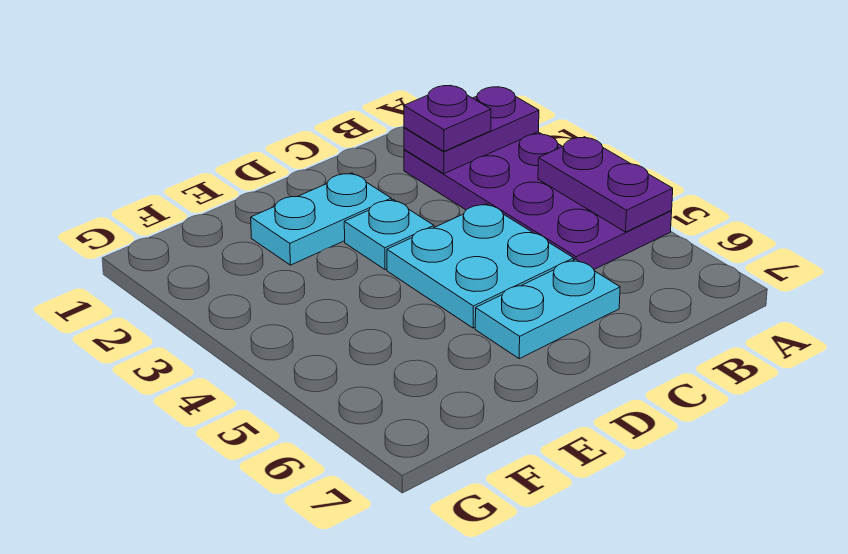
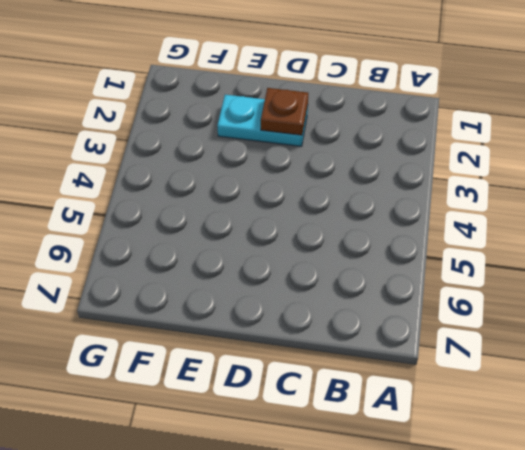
brown 1x1 plate [261,88,308,135] -> none
none -> purple 2x4 plate [404,132,672,269]
none -> cyan 2x2 plate [387,204,574,328]

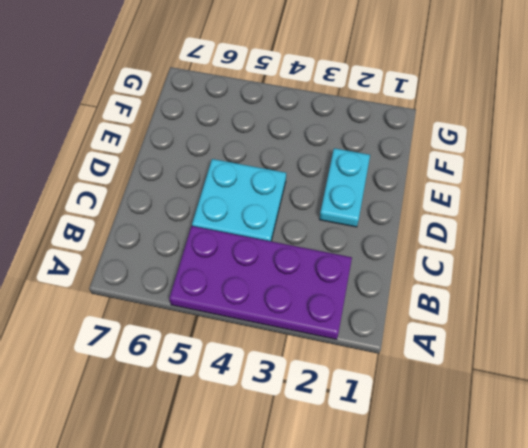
none -> cyan 1x2 plate [475,259,620,359]
none -> cyan 1x1 plate [344,200,434,270]

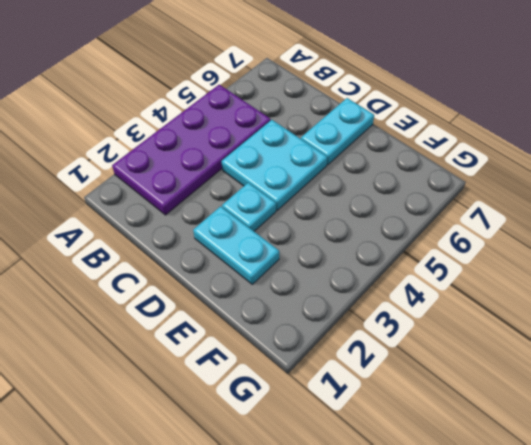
cyan 1x2 plate [301,98,374,165] -> cyan 1x2 plate turned to [475,259,620,359]
none -> purple 1x2 plate [404,87,539,174]
none -> purple 1x2 plate [538,137,673,232]

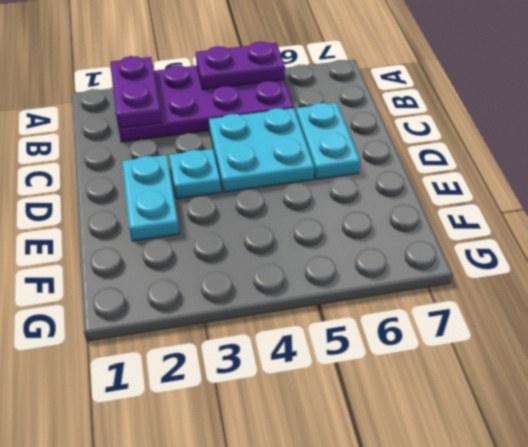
none -> purple 1x1 plate [404,86,491,151]

